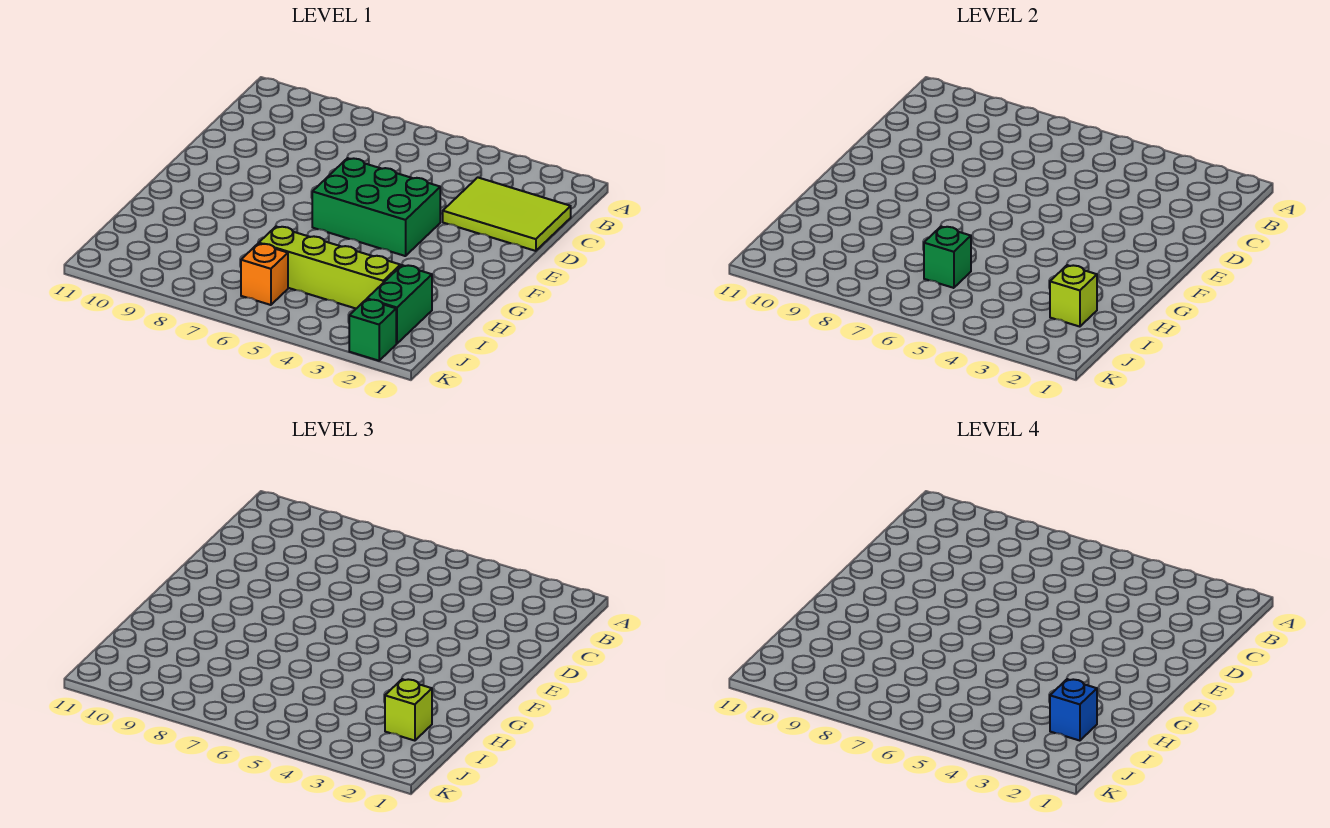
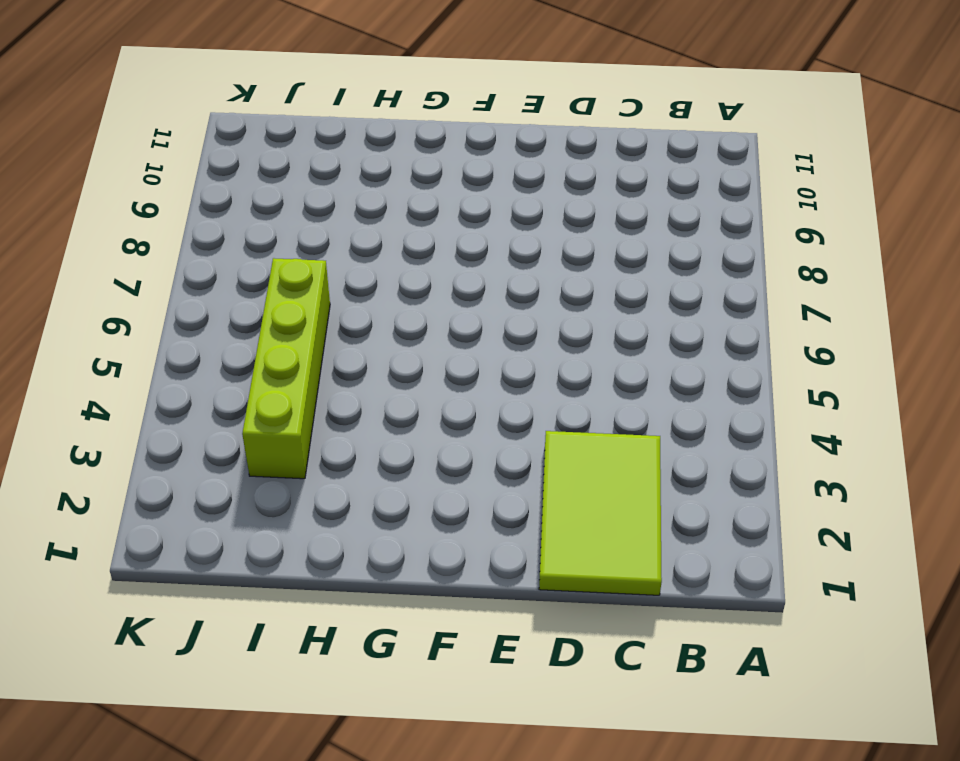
none -> green 2x3 brick [312,158,440,256]
none -> green 1x2 brick [367,265,432,344]

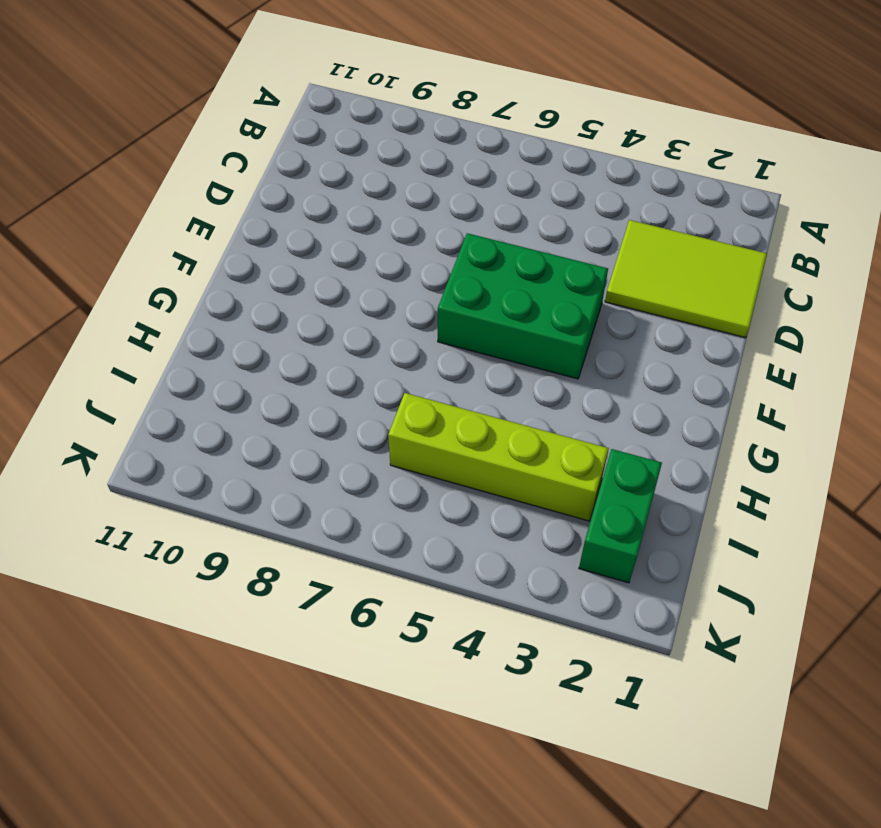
none -> orange 1x1 brick [241,244,288,305]
none -> green 1x1 brick [349,299,396,361]

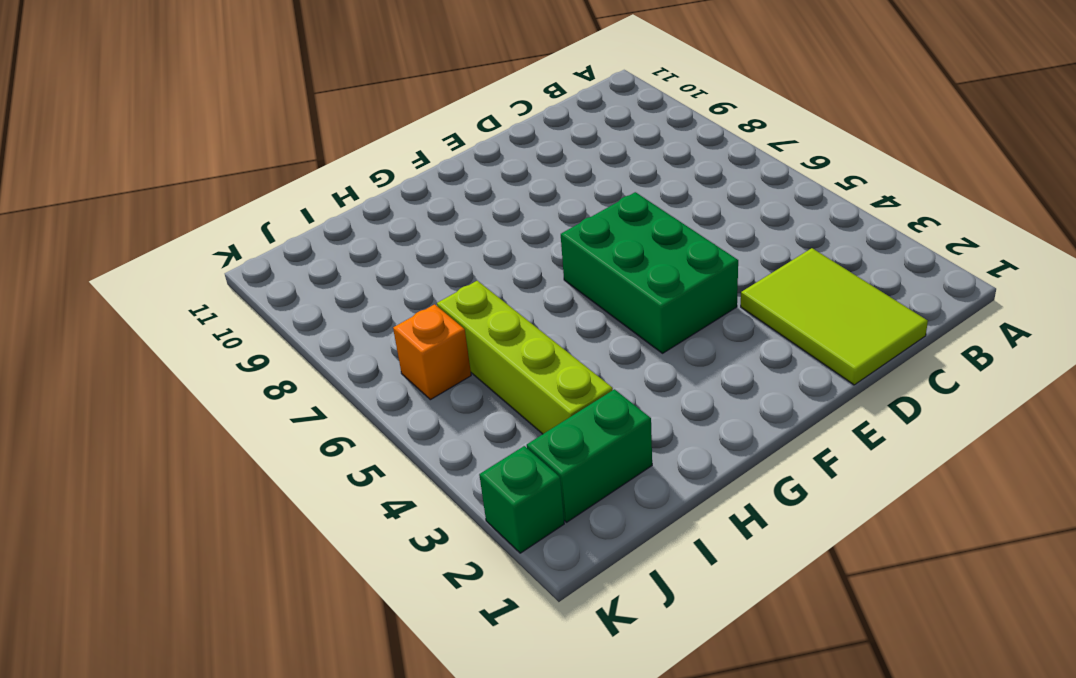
none -> lime 1x1 brick [1050,265,1097,327]
none -> green 1x1 brick [924,227,971,288]

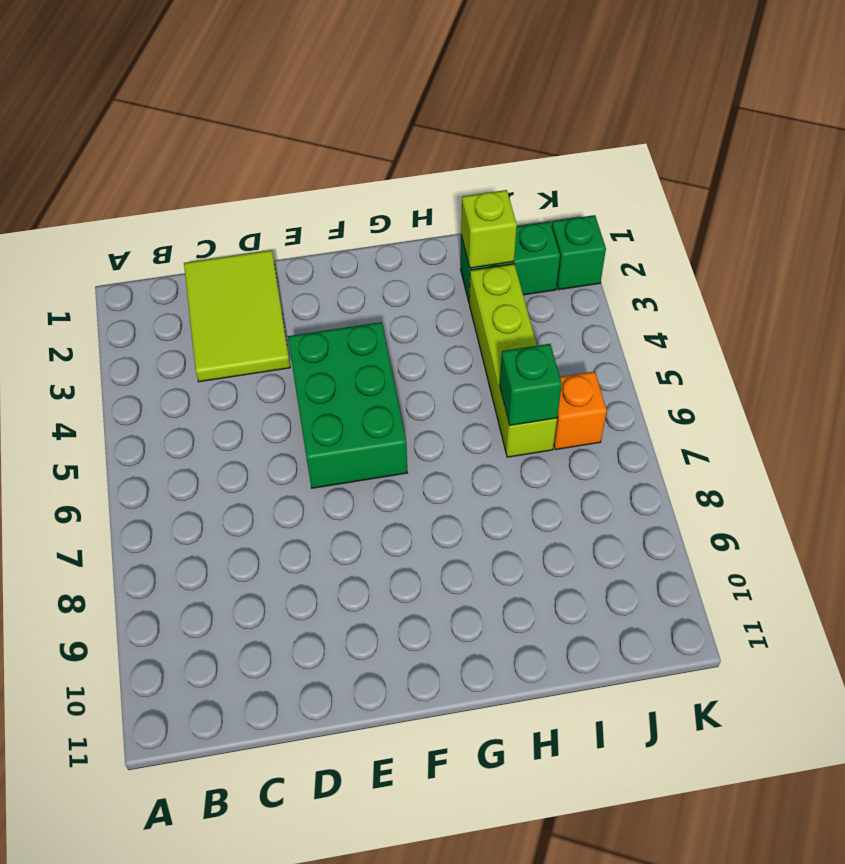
none -> lime 1x1 brick [385,679,432,741]
none -> blue 1x1 brick [1050,679,1097,741]

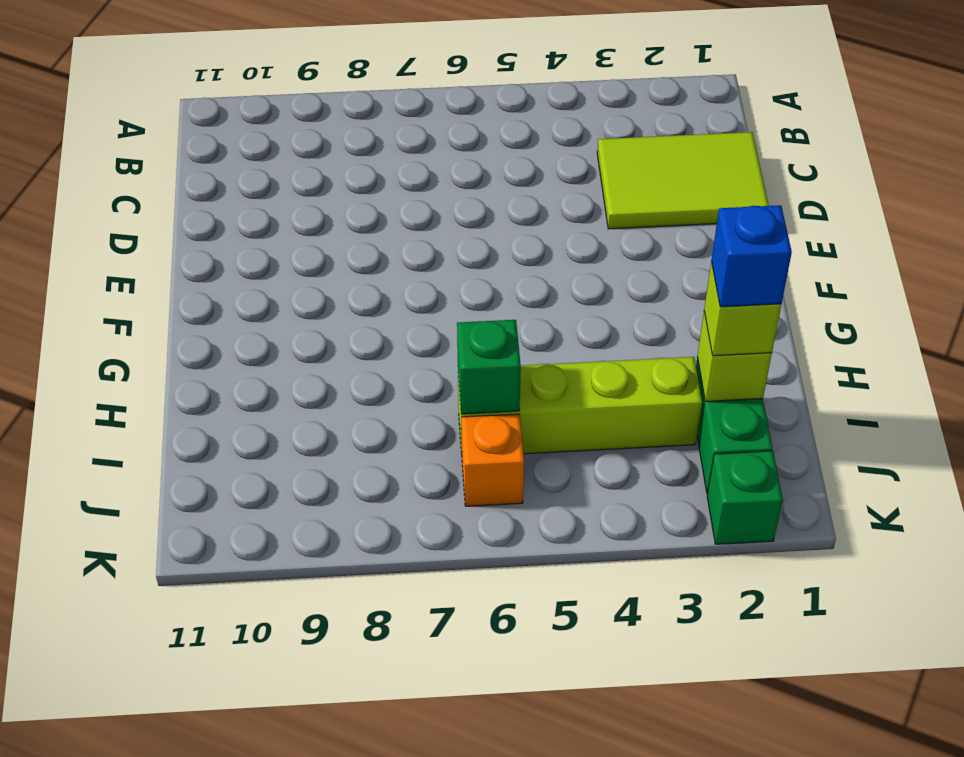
none -> green 2x3 brick [312,158,440,256]

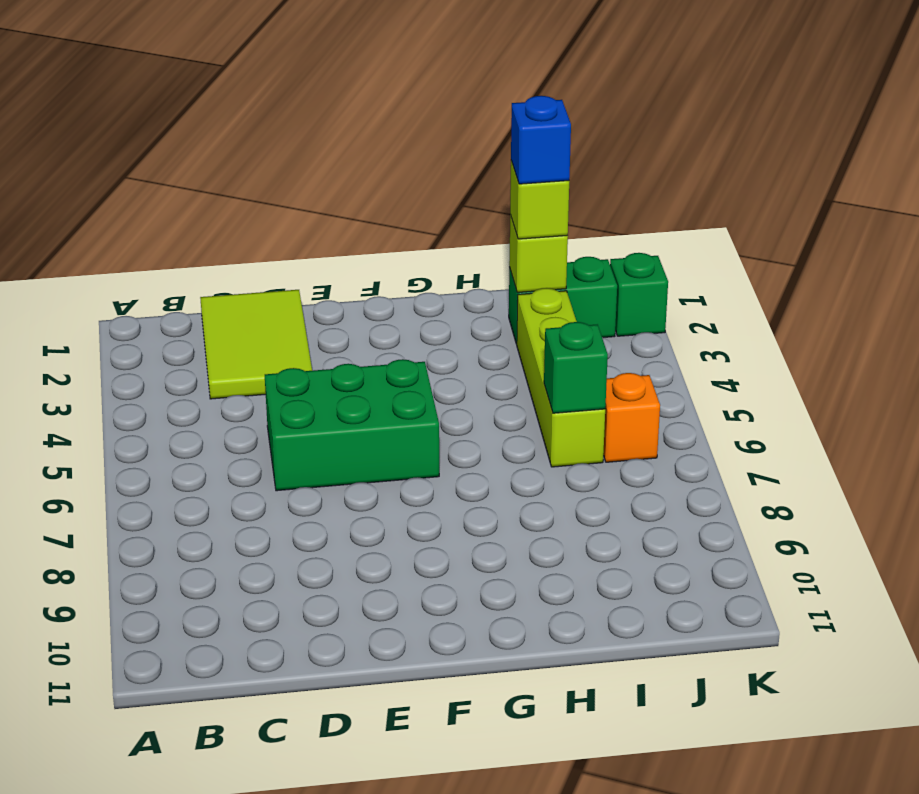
green 2x3 brick [265,359,439,491] -> green 2x3 brick turned to [312,158,440,256]

